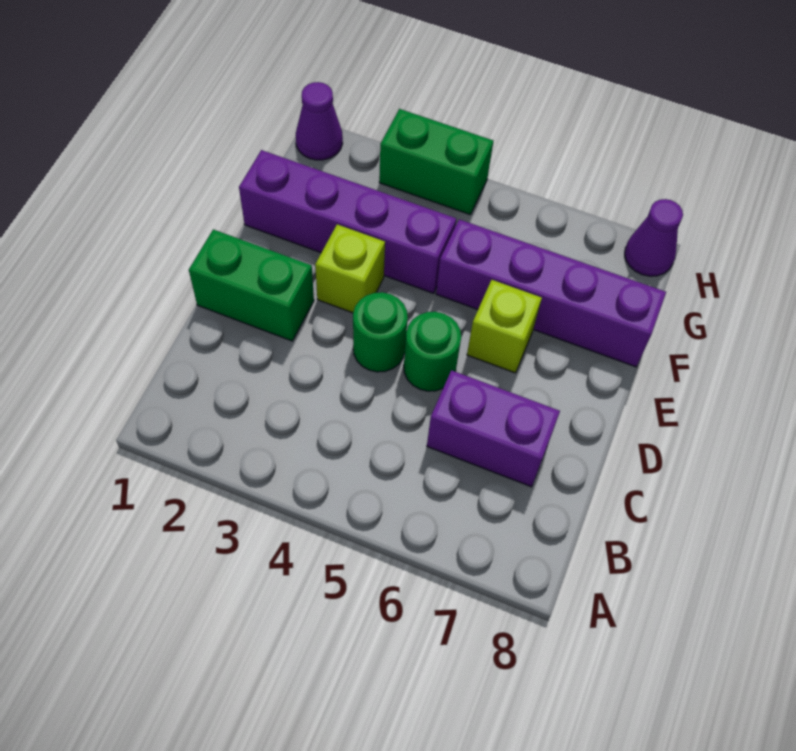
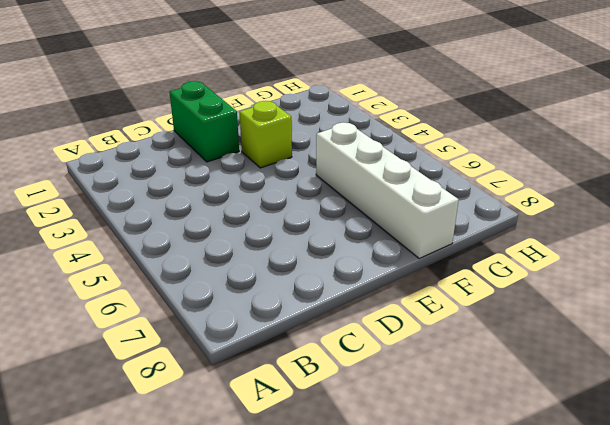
white 1x4 brick [316,123,459,258] -> purple 1x4 brick [436,219,666,367]
none -> purple 1x2 brick [427,370,560,487]
none -> green 1x1 round brick [353,292,408,372]

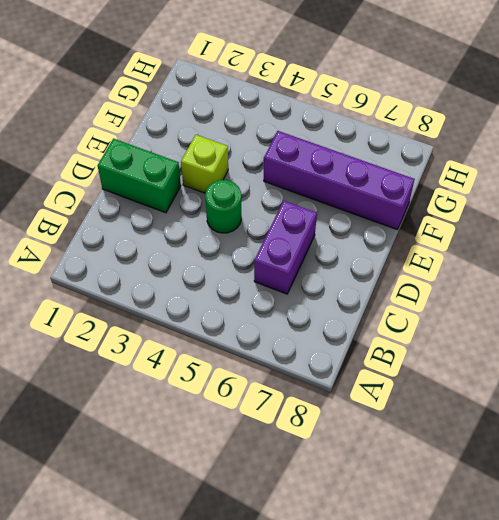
purple 1x2 brick [254,201,317,294] -> purple 1x2 brick turned to [427,370,560,487]
none -> green 1x1 round brick [404,312,461,391]
none -> lime 1x1 brick [467,280,542,373]

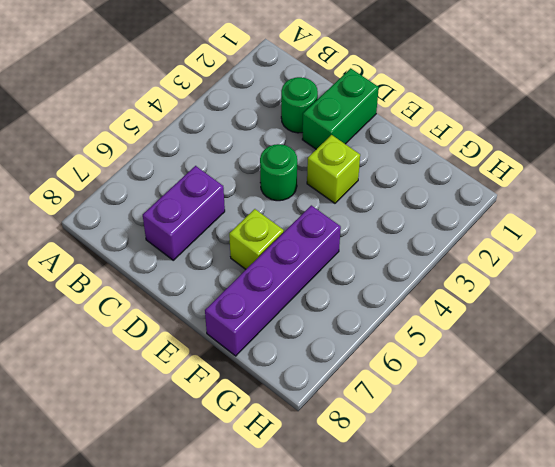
green 1x1 round brick [281,77,318,133] -> green 1x1 round brick moved to [404,312,461,391]
none -> purple 1x4 brick [239,150,456,293]
none -> purple 1x1 cone [296,82,343,160]

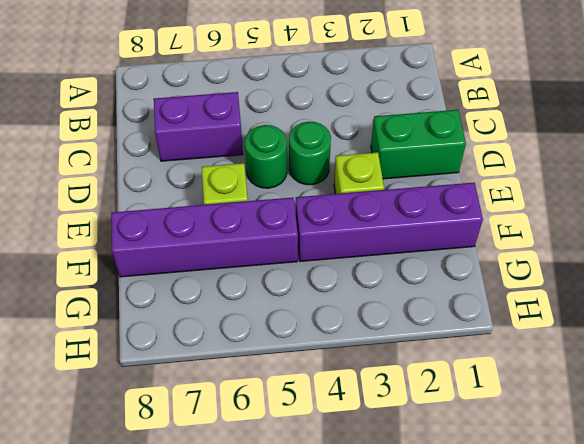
none -> purple 1x1 cone [296,82,343,160]
none -> green 1x2 brick [379,109,493,215]

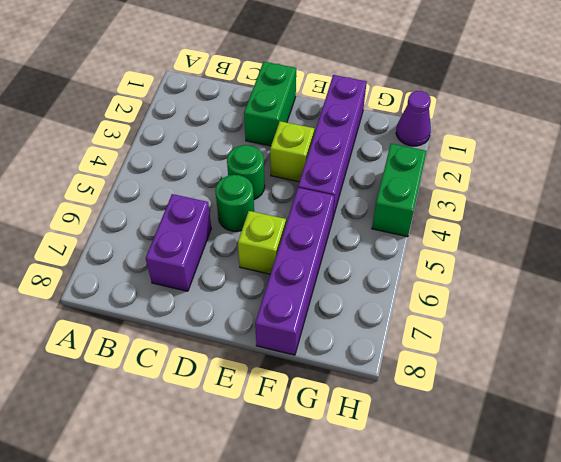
none -> purple 1x1 cone [625,199,683,276]

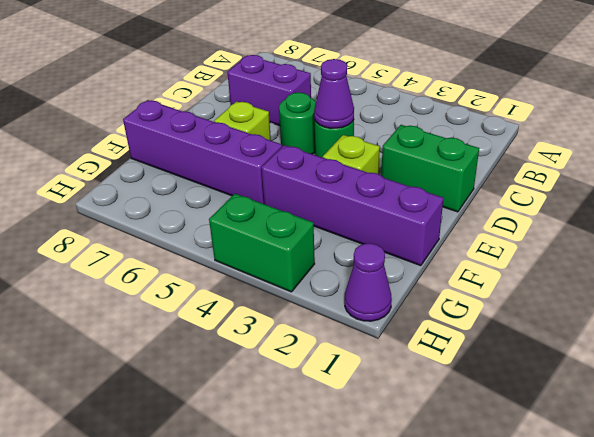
purple 1x1 cone [314,59,354,128] -> purple 1x1 cone moved to [625,199,683,276]

